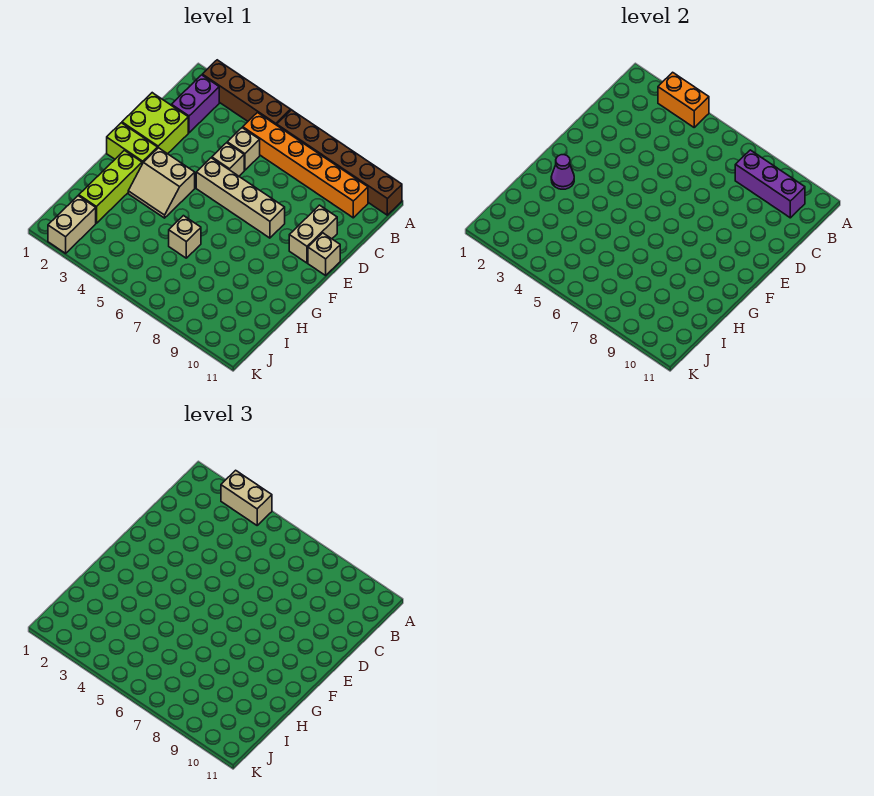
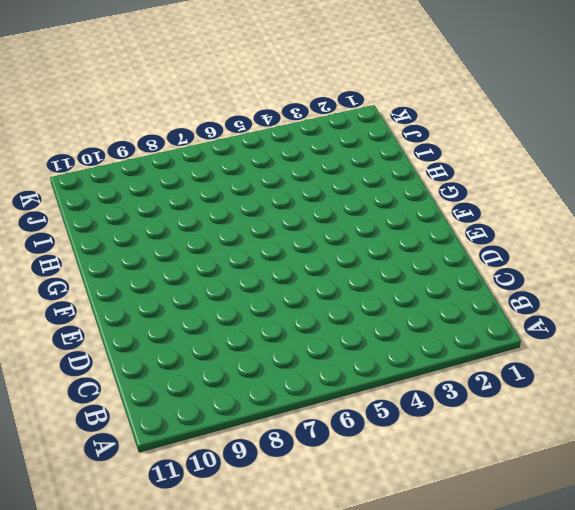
none -> brown 1x4 brick [202,60,291,125]
none -> brown 1x6 brick [277,110,402,215]
none -> purple 1x2 brick [171,75,219,133]

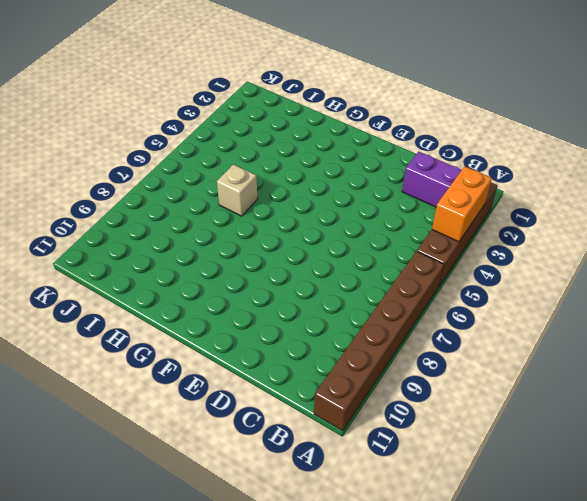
none -> orange 1x6 brick [243,113,368,218]
none -> tan 1x1 brick [227,128,260,170]
none -> lime 2x2 brick [122,93,188,154]

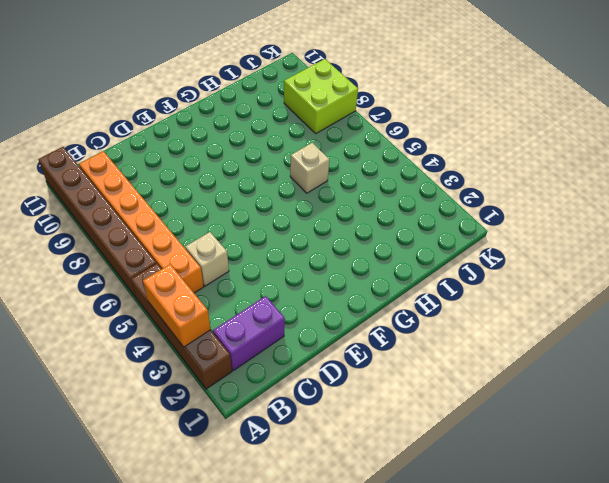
lime 2x2 brick [284,59,358,133] -> lime 2x2 brick moved to [122,93,188,154]
none -> tan 1x1 brick [212,143,244,176]
none -> tan 1x2 brick [289,205,337,263]
none -> tan 1x4 brick [196,158,285,238]

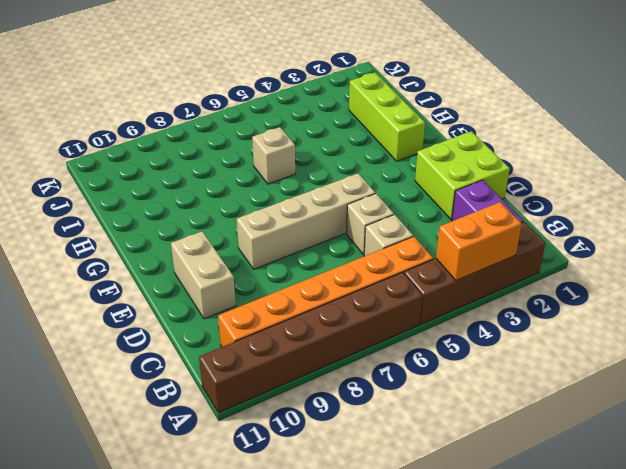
none -> tan 1x1 brick [308,233,340,275]
none -> lime 1x2 brick [107,123,158,164]
none -> tan 2x2 slope [128,148,195,218]

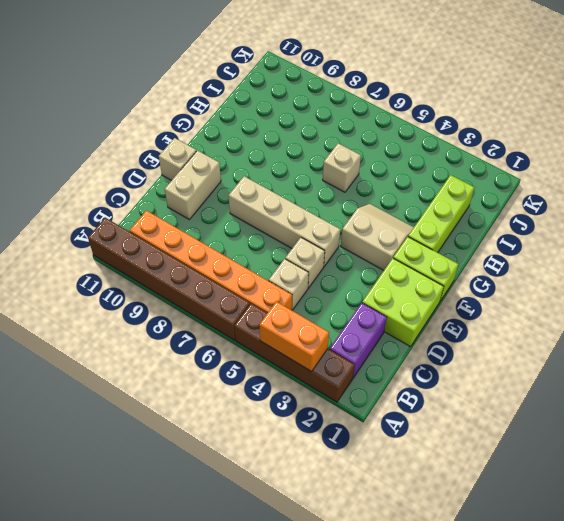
none -> tan 1x2 brick [48,196,96,253]
none -> purple 1x3 brick [735,150,805,218]
none -> purple 1x1 cone [551,155,574,189]

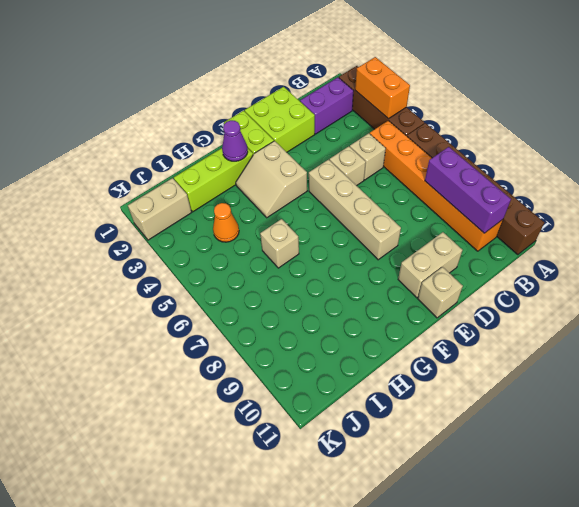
orange 1x1 cone [213,203,239,242] -> none
none -> tan 1x2 brick [221,470,272,525]

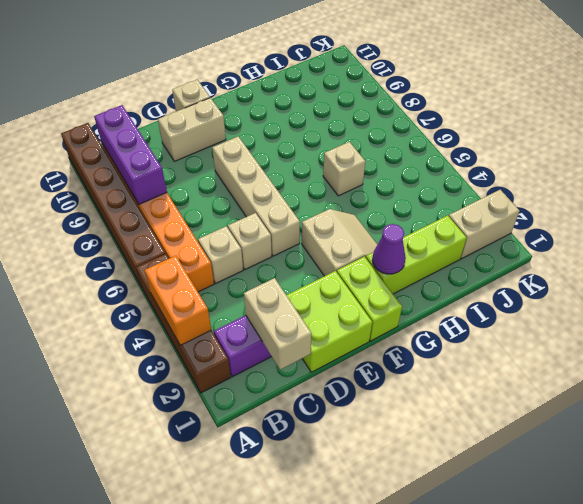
tan 1x2 brick [244,278,312,370] -> tan 1x2 brick moved to [221,470,272,525]

